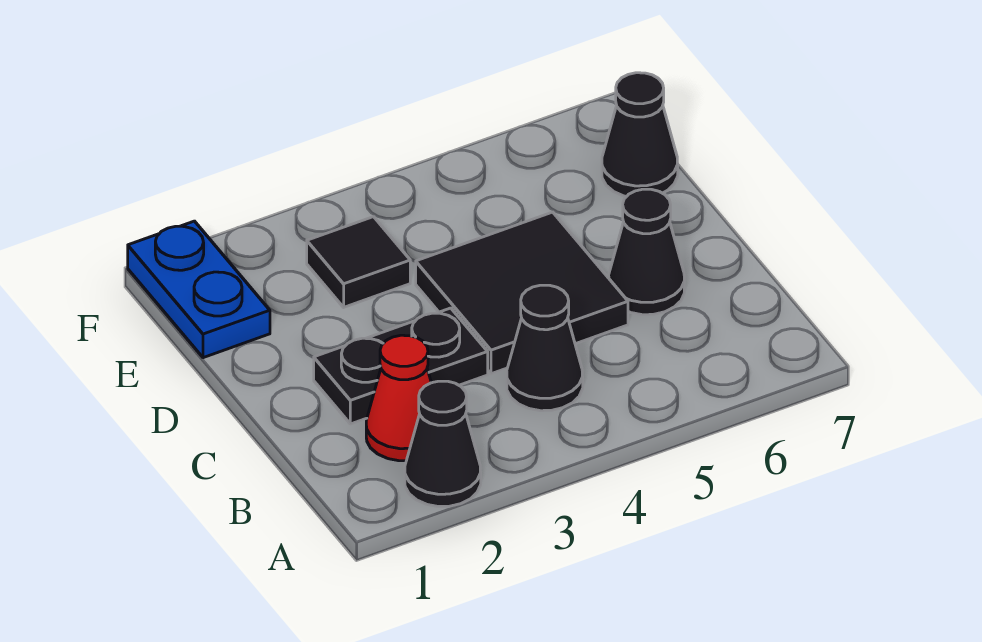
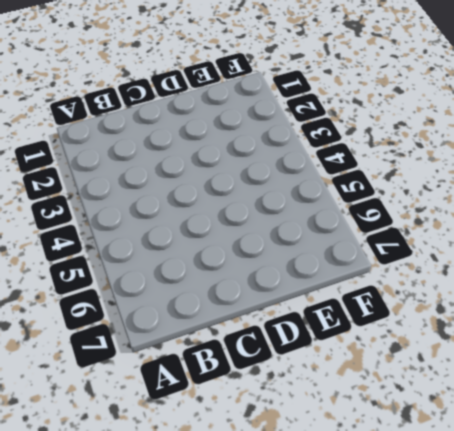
none -> black 1x1 cone [405,381,481,506]
none -> red 1x1 cone [366,335,431,461]

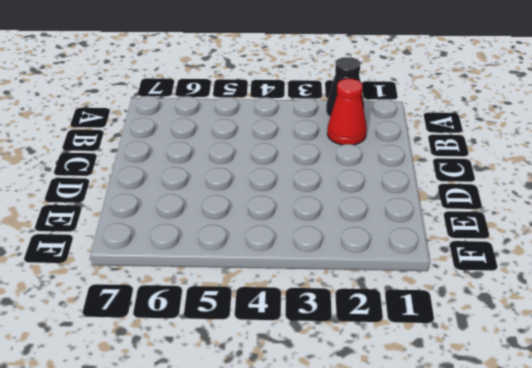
none -> black 1x1 cone [507,285,583,411]
none -> black 1x2 plate [314,308,488,424]

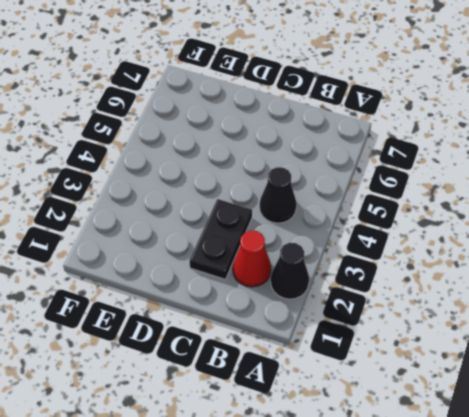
none -> black 2x2 tile [416,212,628,374]
none -> black 1x1 cone [609,189,684,315]

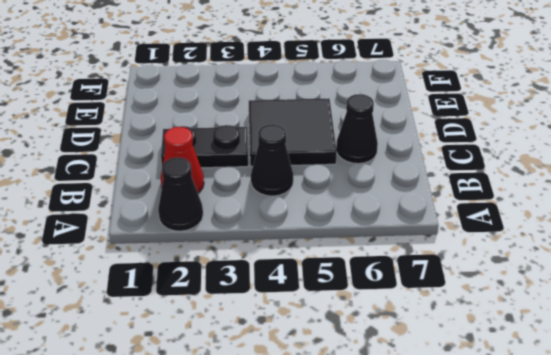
none -> blue 1x2 plate [128,221,270,358]
none -> black 1x1 tile [307,217,410,307]

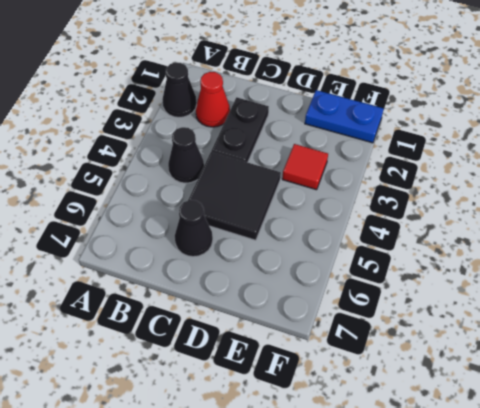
red 1x1 tile [282,144,328,190] -> black 1x1 tile [307,217,410,307]
none -> black 1x1 cone [602,73,678,197]

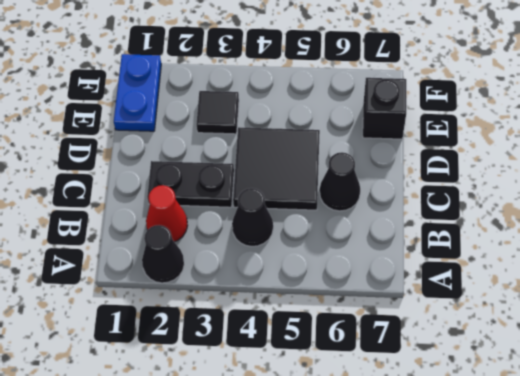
black 1x1 brick [363,78,406,139] -> black 1x1 cone [602,73,678,197]

